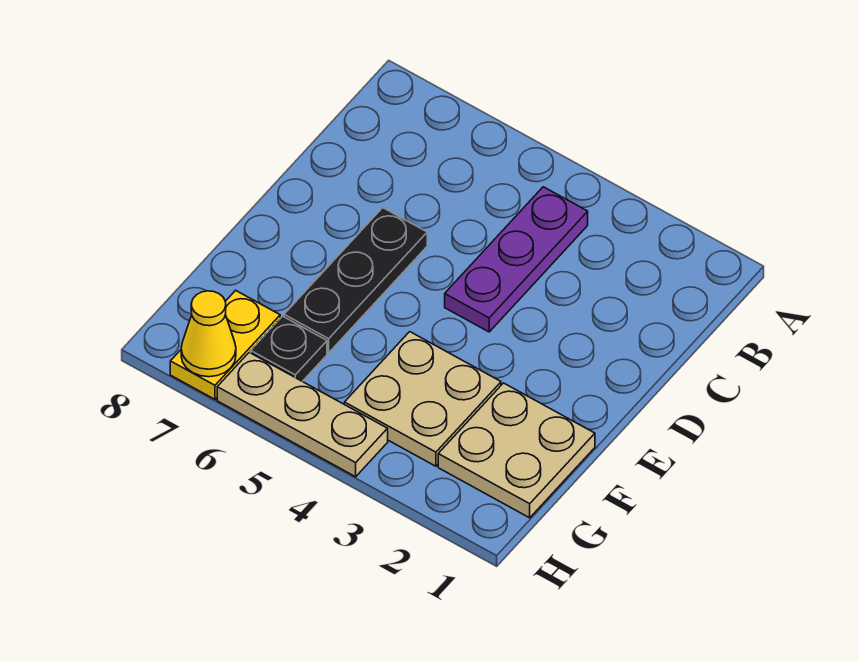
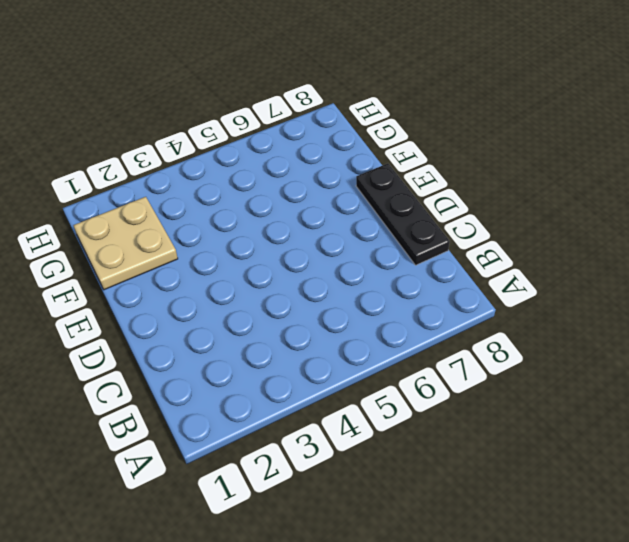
black 1x3 plate [356,163,450,265] -> black 1x3 plate moved to [284,208,427,353]
none -> purple 1x3 plate [445,187,588,332]
none -> tan 2x2 plate [344,332,501,466]

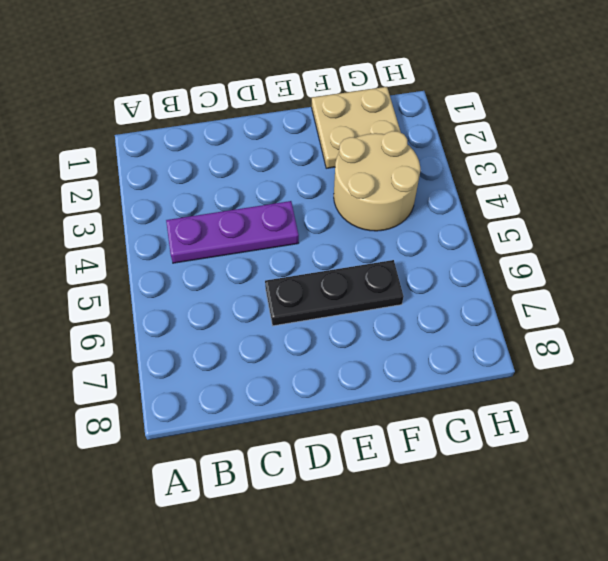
tan 2x2 round brick [334,131,420,231] -> tan 2x2 plate [344,332,501,466]
none -> black 1x1 plate [251,316,327,381]
none -> yellow 1x2 plate [170,290,280,399]

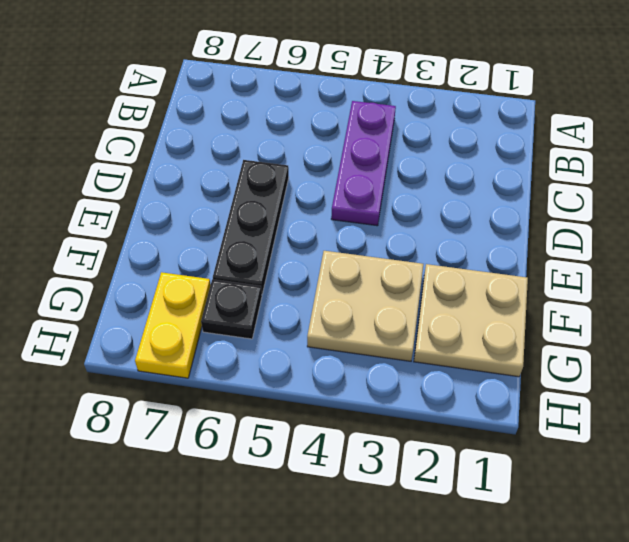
none -> tan 1x3 plate [217,352,388,477]
none -> yellow 1x1 cone [181,291,236,377]

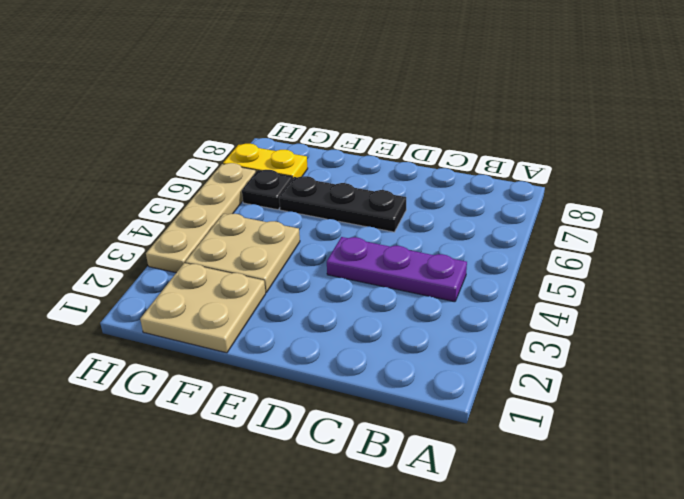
tan 1x4 plate [146,163,256,273] -> tan 1x3 plate [217,352,388,477]
none -> yellow 1x1 cone [181,291,236,377]

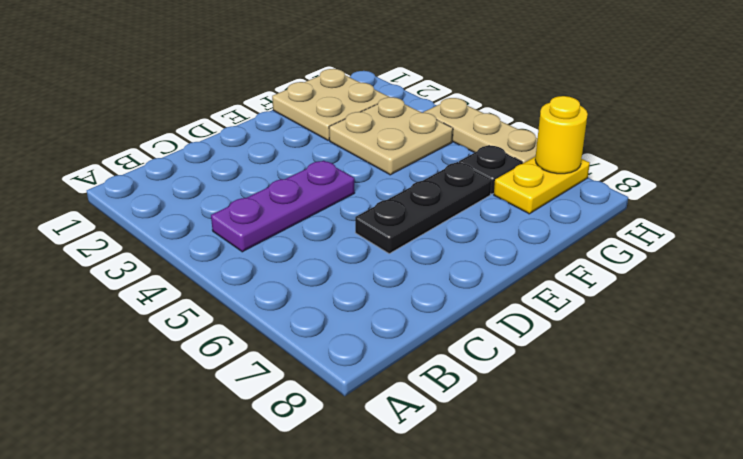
yellow 1x1 round brick [535,96,588,174] -> yellow 1x1 cone [181,291,236,377]

